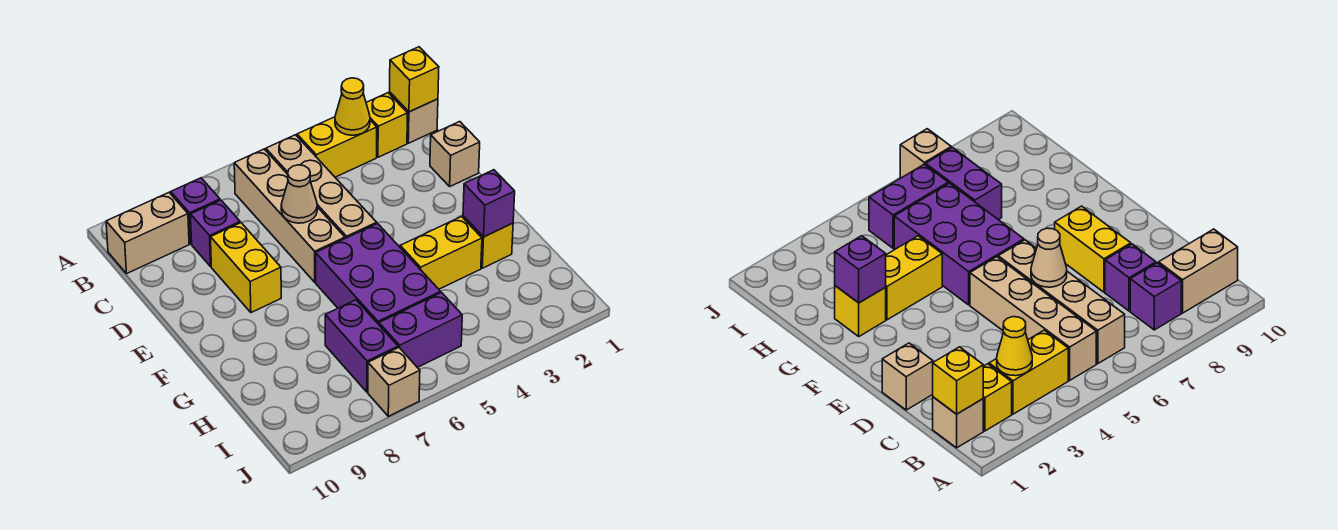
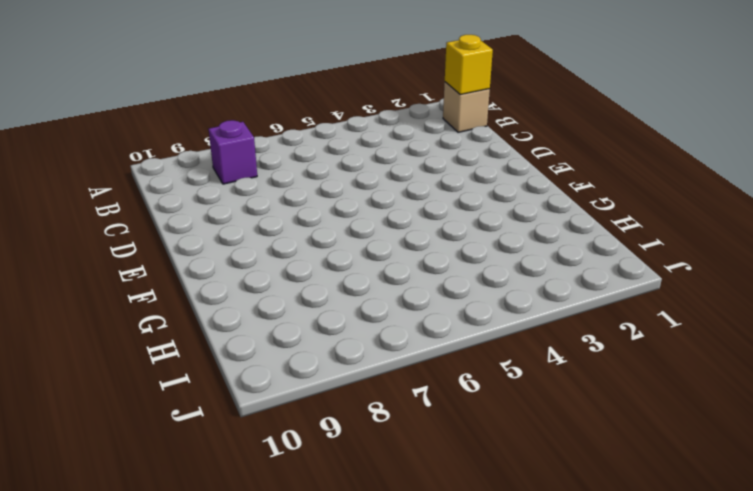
none -> yellow 1x1 brick [366,93,408,157]
none -> yellow 1x2 brick [297,117,377,177]
none -> tan 1x4 brick [266,135,377,238]

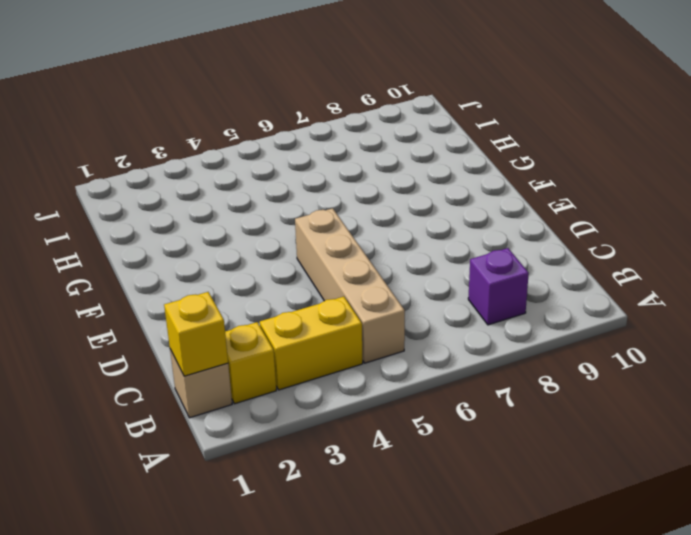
none -> tan 1x4 brick [234,149,345,282]
none -> tan 1x2 brick [106,193,189,274]
none -> purple 1x1 brick [191,200,240,266]

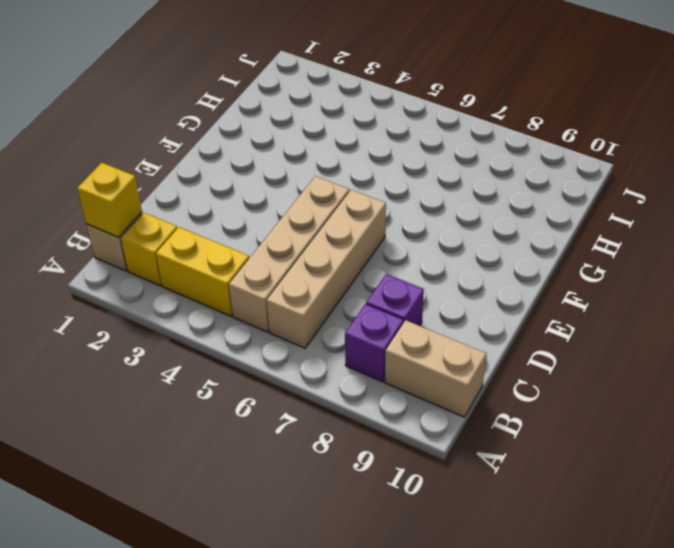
none -> tan 1x1 brick [430,122,480,186]
none -> yellow 1x2 brick [211,223,281,313]
none -> purple 2x3 brick [316,224,441,324]

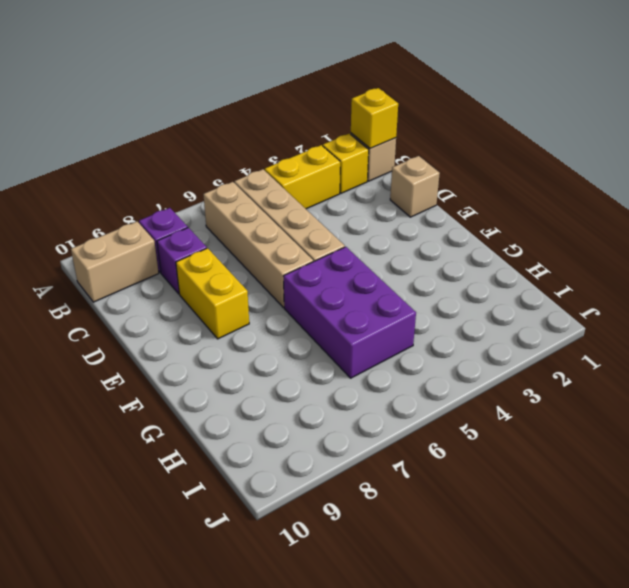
none -> yellow 1x1 brick [463,216,513,268]
none -> yellow 1x2 brick [400,217,482,289]
none -> purple 1x2 brick [325,300,398,392]

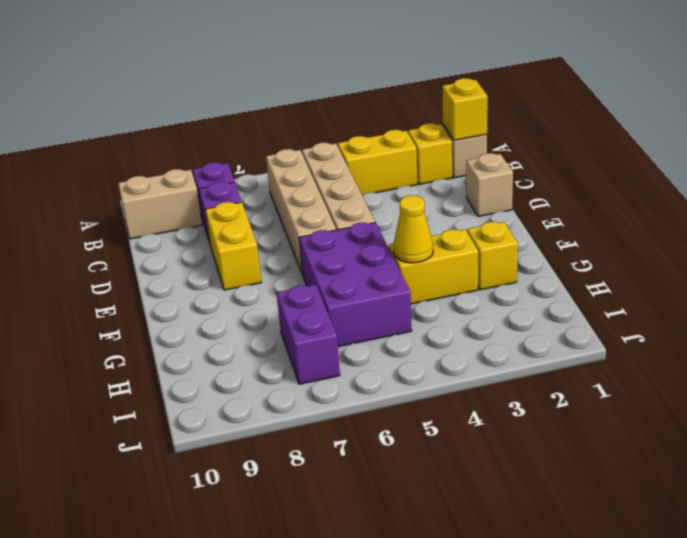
yellow 1x1 cone [393,196,433,263] -> yellow 1x1 cone moved to [335,78,370,135]
none -> purple 1x2 brick [379,293,462,367]
none -> tan 1x1 brick [368,348,420,416]
none -> tan 1x1 cone [281,165,317,223]

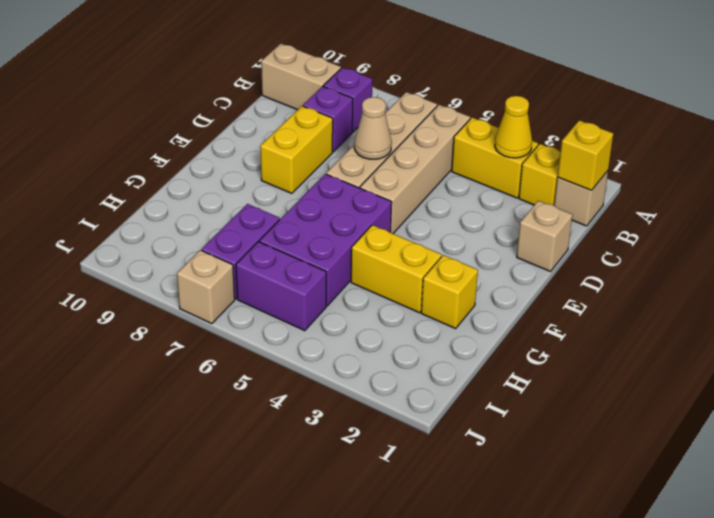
none -> purple 1x1 brick [463,170,515,237]

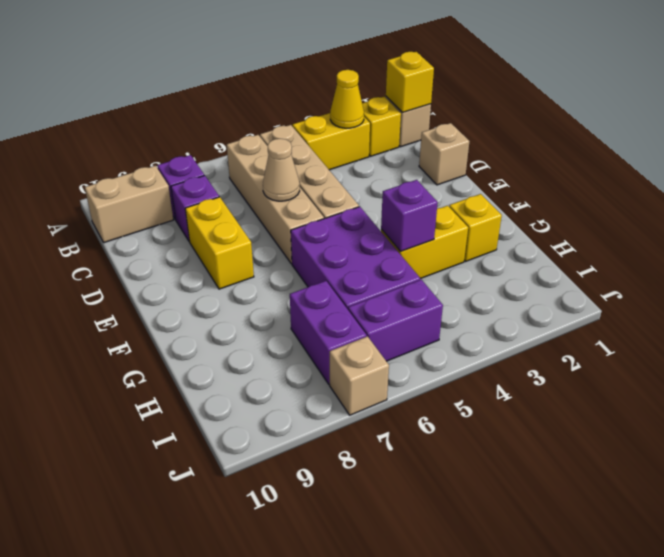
purple 1x1 brick [381,180,438,251] -> purple 1x1 brick moved to [463,170,515,237]

